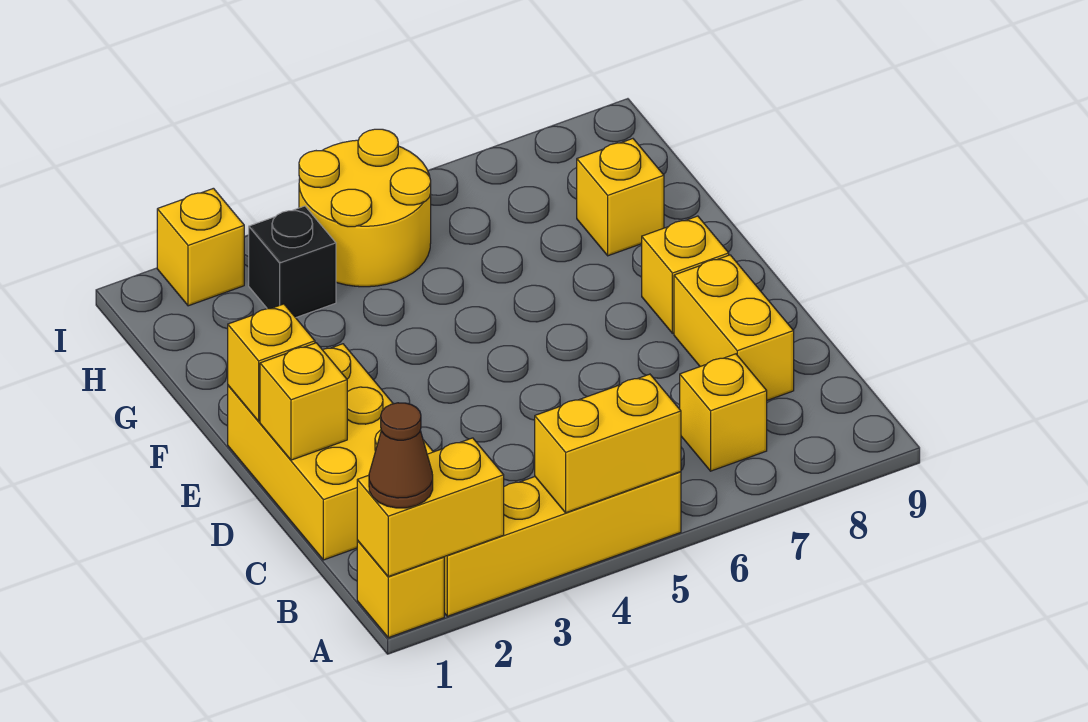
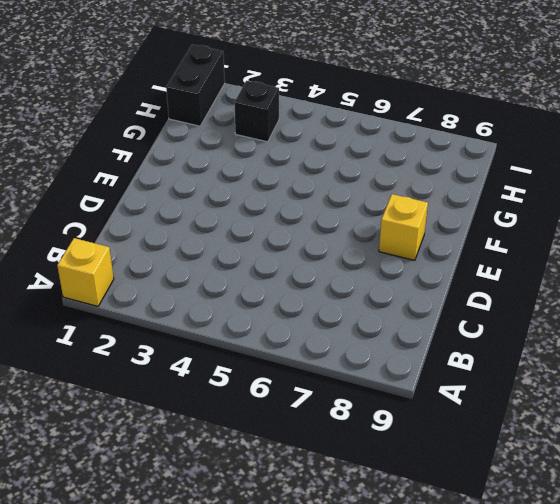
black 1x2 brick [166,45,225,126] -> none
none -> yellow 1x4 brick [444,472,681,616]
none -> yellow 1x1 brick [680,354,767,471]
none -> yellow 2x3 brick [228,344,433,560]

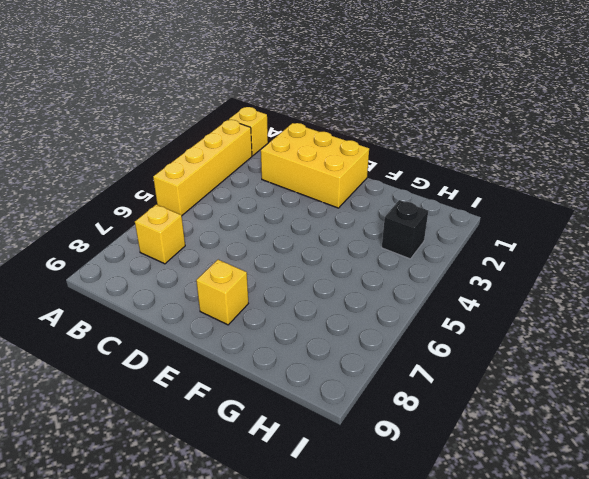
none -> yellow 1x2 brick [674,255,794,400]
none -> yellow 1x1 brick [577,139,664,256]
none -> yellow 2x2 round brick [299,129,431,287]

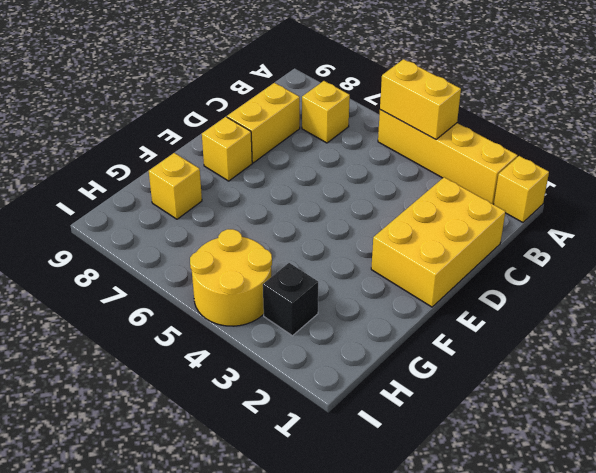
none -> yellow 1x1 brick [157,188,244,306]
none -> yellow 1x2 brick [357,438,504,577]
none -> yellow 1x1 brick [260,343,347,460]

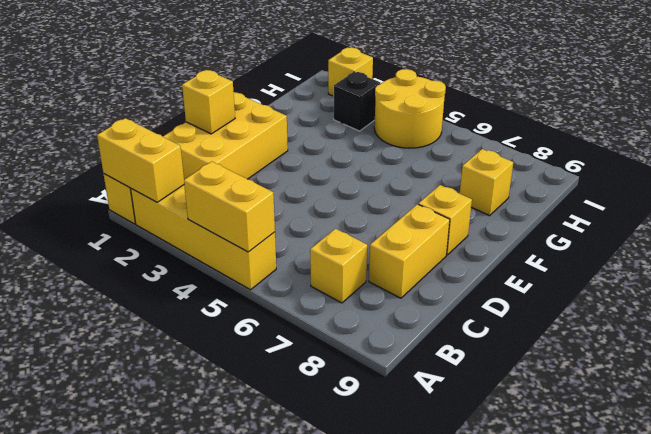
none -> yellow 1x1 brick [228,304,315,421]
none -> brown 1x1 cone [369,403,433,508]

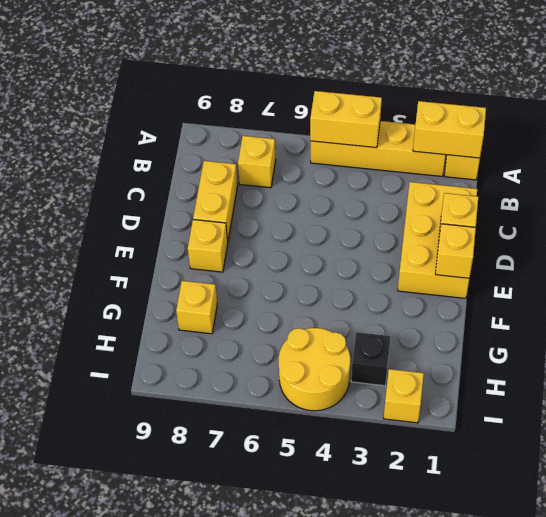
none -> brown 1x1 cone [369,403,433,508]

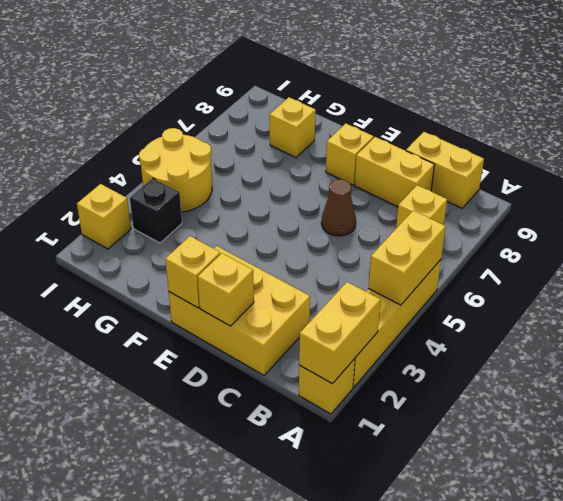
yellow 1x2 brick [406,132,484,208] -> none
brown 1x1 cone [321,179,356,236] -> brown 1x1 cone moved to [369,403,433,508]

